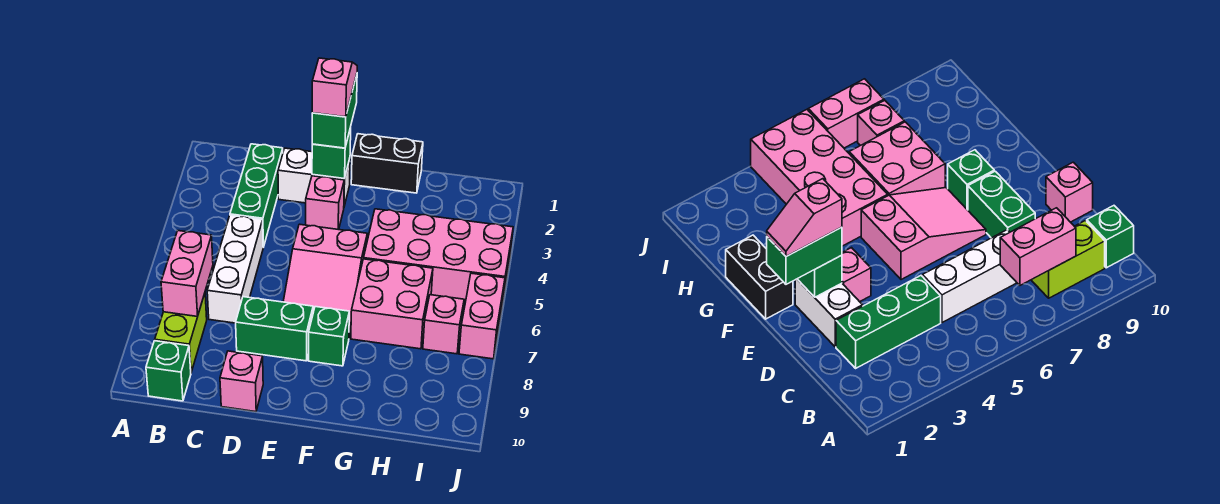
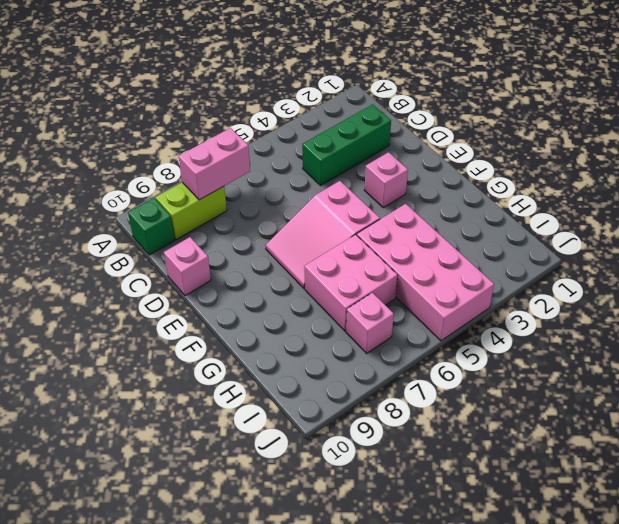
none -> white 1x3 brick [207,215,263,323]
none -> white 1x2 brick [278,148,350,206]
none -> green 1x2 brick [236,297,313,361]

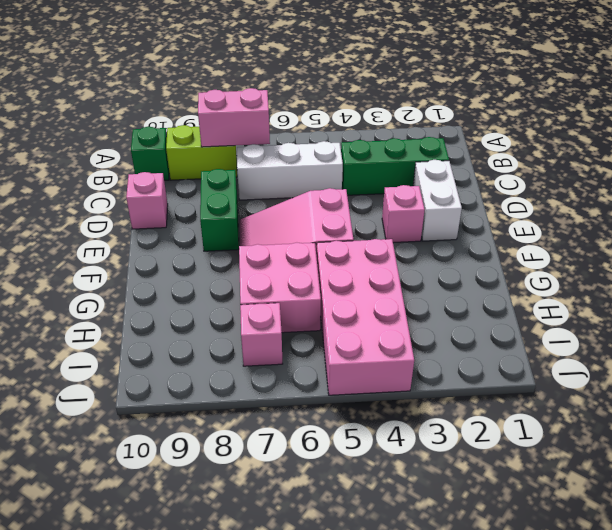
none -> black 1x2 brick [351,134,423,193]
none -> green 1x1 brick [309,307,349,366]
none -> pink 1x2 brick [459,273,505,359]

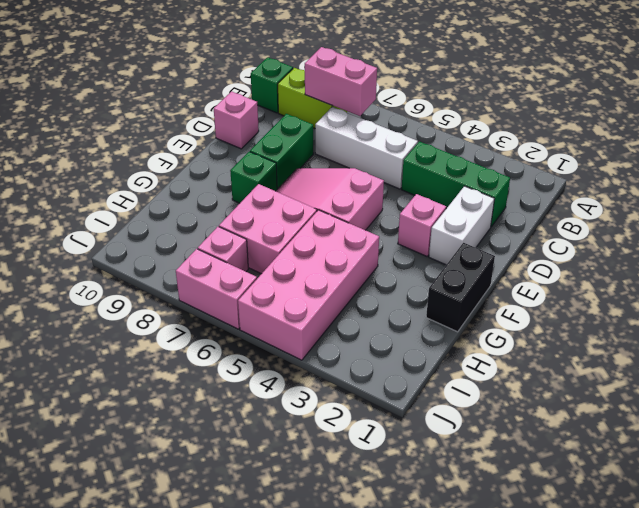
none -> green 1x1 brick [312,128,351,179]
none -> green 1x2 brick [312,75,357,148]
none -> pink 1x2 slope [312,58,357,117]

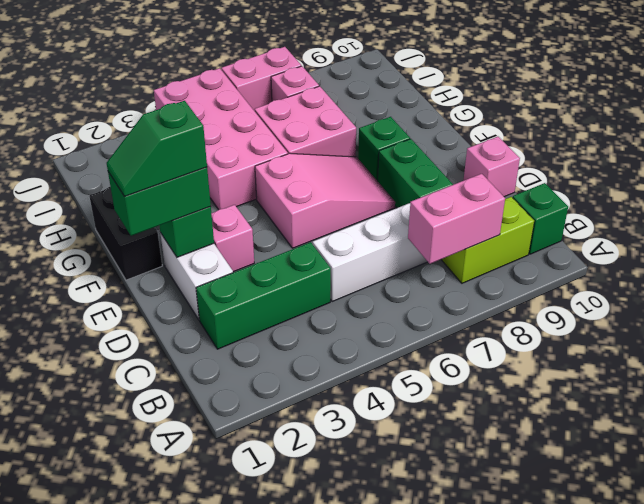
green 1x2 slope [107,101,207,197] -> pink 1x2 slope [312,58,357,117]

